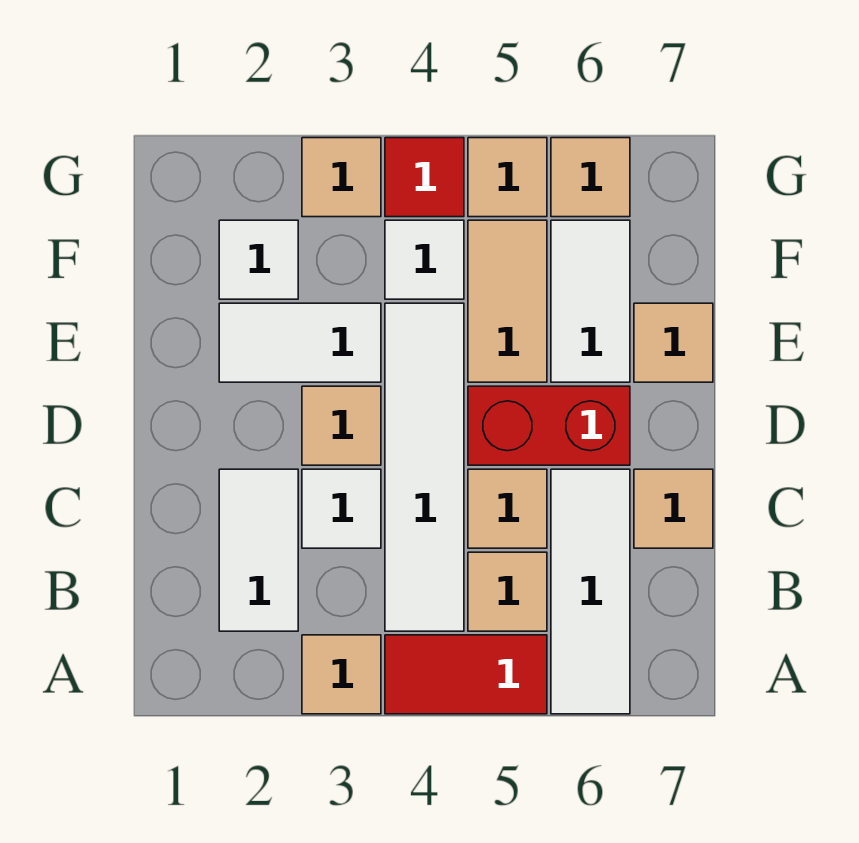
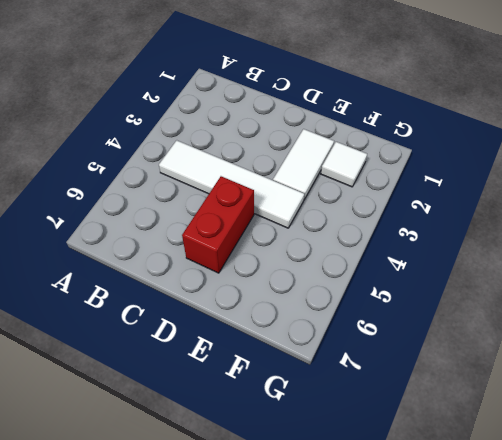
none -> tan 1x1 tile [302,635,381,714]
none -> red 1x2 tile [385,635,547,714]
none -> white 1x3 tile [551,469,630,714]

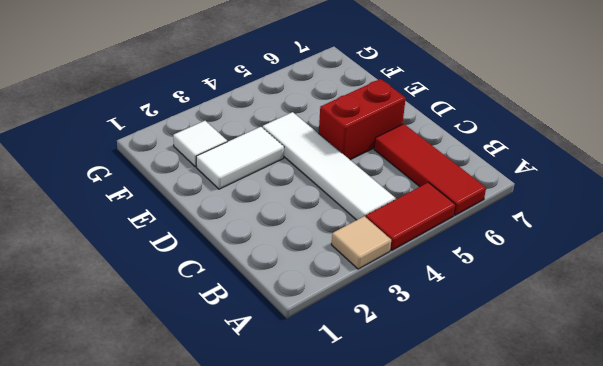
red 1x3 tile [374,124,486,215] -> white 1x3 tile [551,469,630,714]
none -> white 1x2 tile [219,469,298,631]
none -> tan 1x1 tile [468,552,547,631]
none -> white 1x1 tile [302,469,381,548]

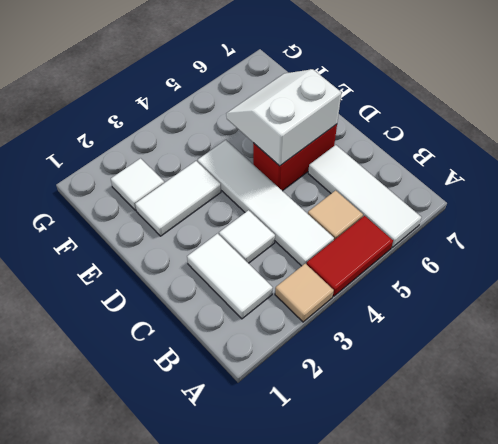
white 2x2 slope [226,69,341,166] -> none
none -> tan 1x1 tile [468,469,547,548]
none -> tan 1x1 tile [634,469,713,548]
none -> tan 1x1 tile [302,386,381,465]

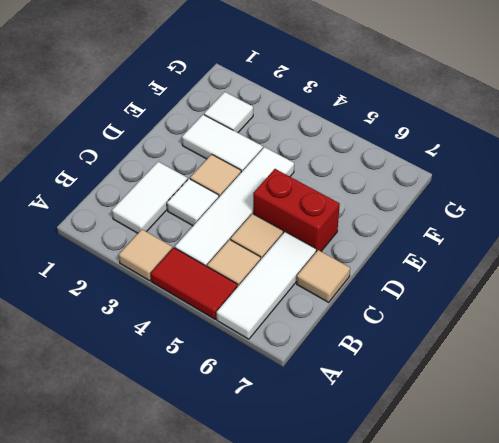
none -> tan 1x2 tile [468,220,547,382]
none -> white 1x2 tile [551,220,630,382]
none -> tan 1x1 tile [634,303,713,382]

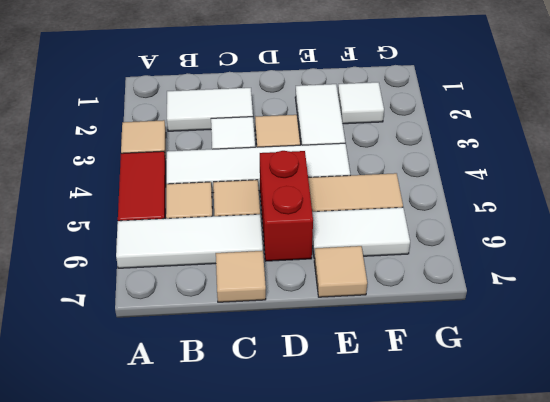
none -> white 1x1 tile [385,220,464,299]
none -> tan 1x1 tile [302,138,381,217]
none -> red 1x1 tile [385,138,464,217]

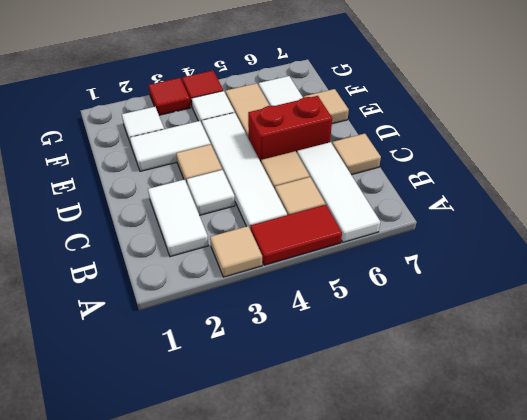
red 1x1 tile [149,78,191,115] -> tan 1x1 tile [302,138,381,217]
none -> tan 1x1 tile [468,138,547,217]
none -> tan 1x1 tile [551,138,630,217]

